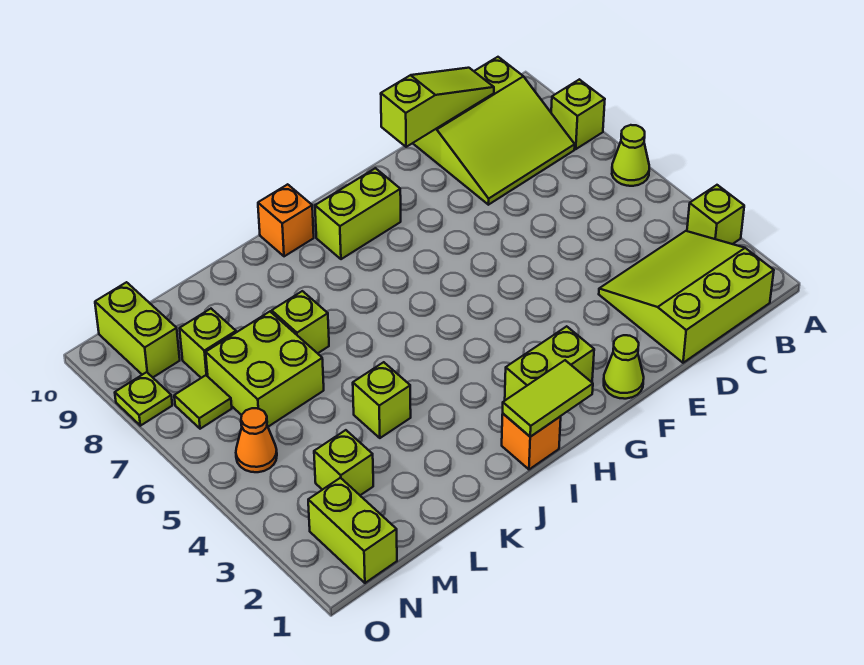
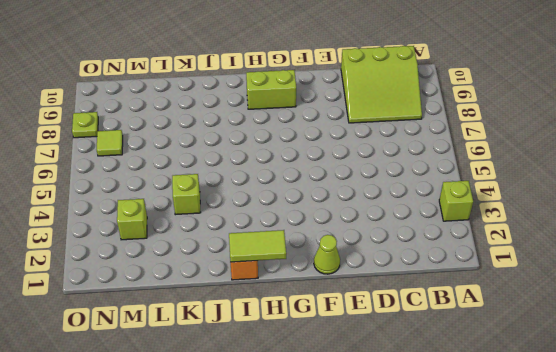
none -> lime 1x1 cone [612,125,649,186]
none -> lime 1x1 brick [551,79,605,149]
none -> lime 3x3 slope [599,231,774,363]

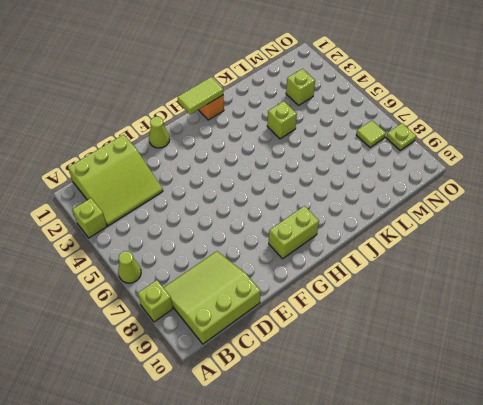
none -> lime 1x2 brick [505,326,594,400]
none -> orange 1x1 brick [258,184,314,256]
none -> lime 1x1 brick [272,291,329,353]

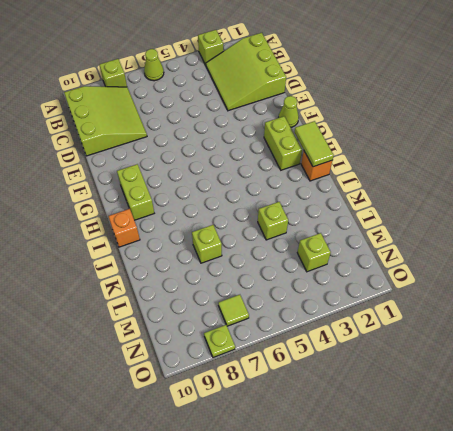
none -> lime 2x2 brick [206,312,324,427]
none -> lime 1x1 brick [180,309,236,378]
none -> lime 1x2 brick [308,478,397,583]

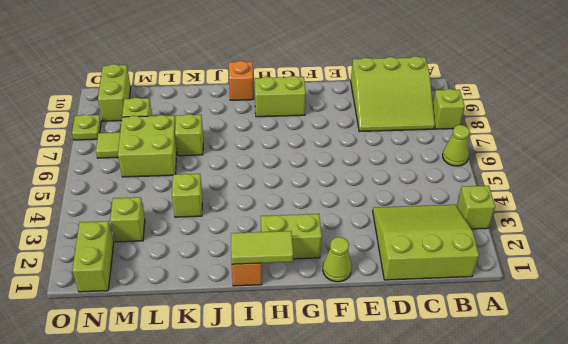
none -> orange 1x1 cone [236,408,277,472]
none -> lime 1x3 slope [381,68,494,147]

